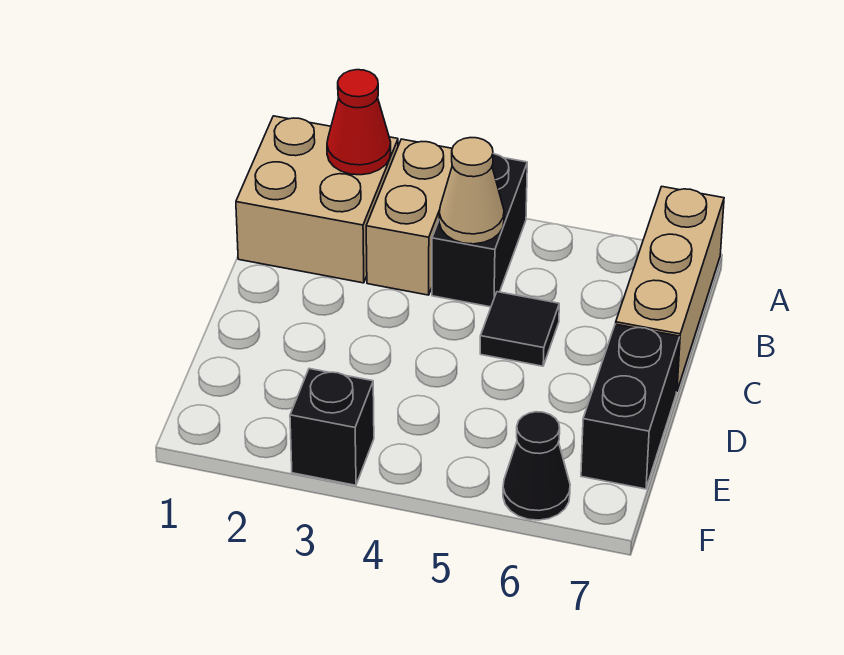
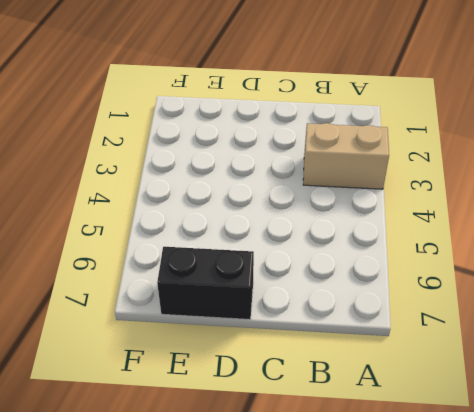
none -> tan 2x2 brick [236,116,398,283]
none -> black 1x2 brick [432,154,527,307]

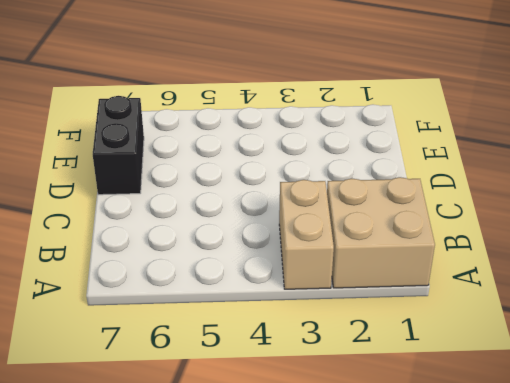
none -> black 1x2 brick [432,154,527,307]
none -> tan 1x3 brick [616,187,724,390]

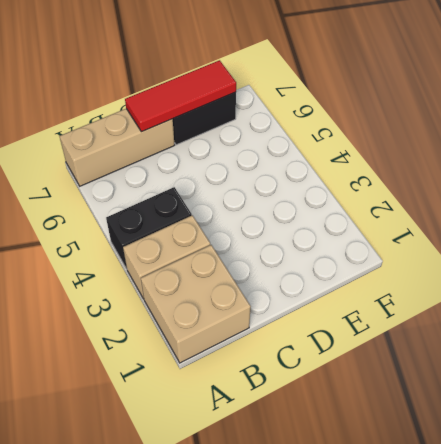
red 1x3 tile [125,60,236,132] -> none
none -> black 1x1 tile [480,292,559,366]
none -> black 1x1 brick [290,369,374,485]

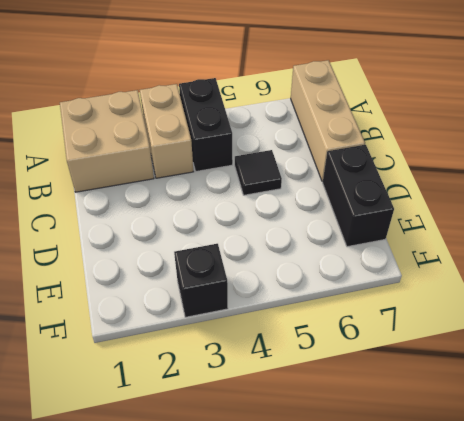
none -> black 1x1 cone [503,412,570,520]
none -> red 1x1 cone [327,70,391,175]

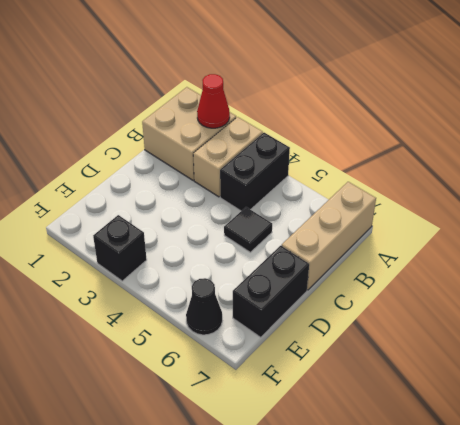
none -> tan 1x1 cone [439,138,504,244]

